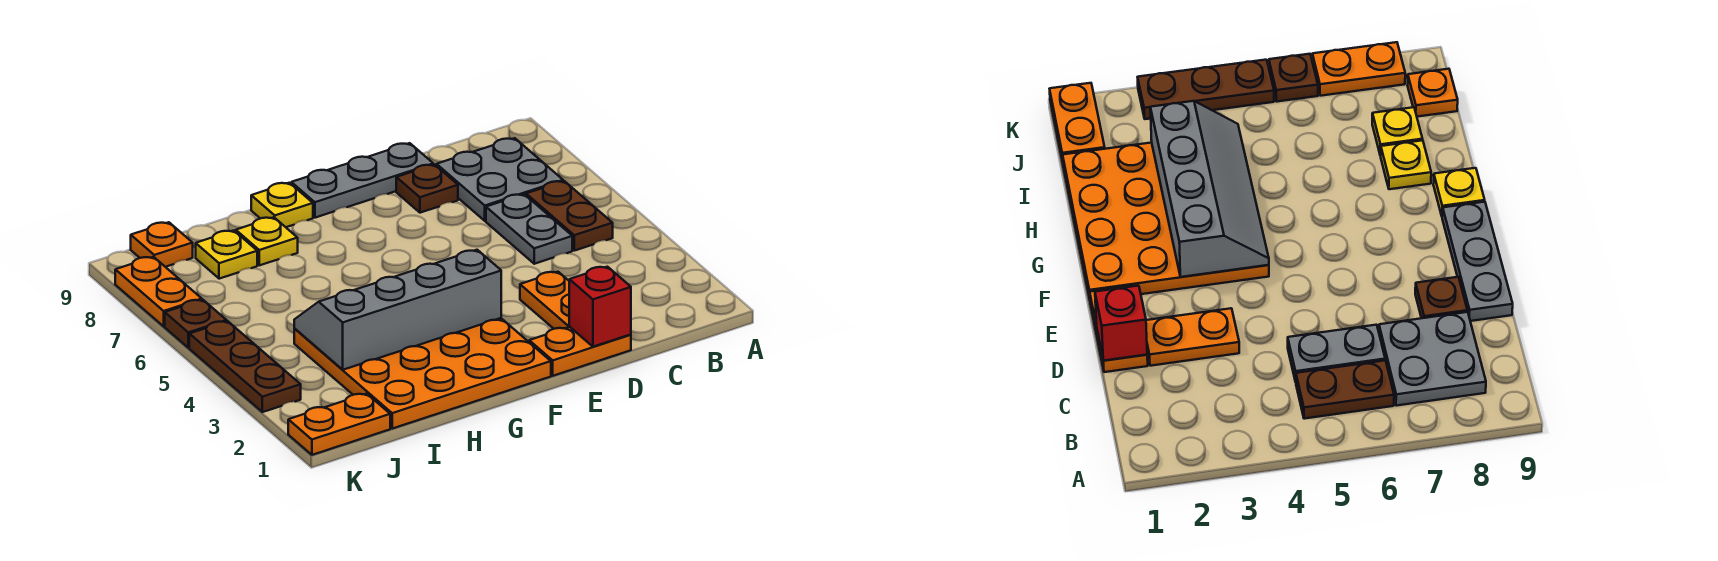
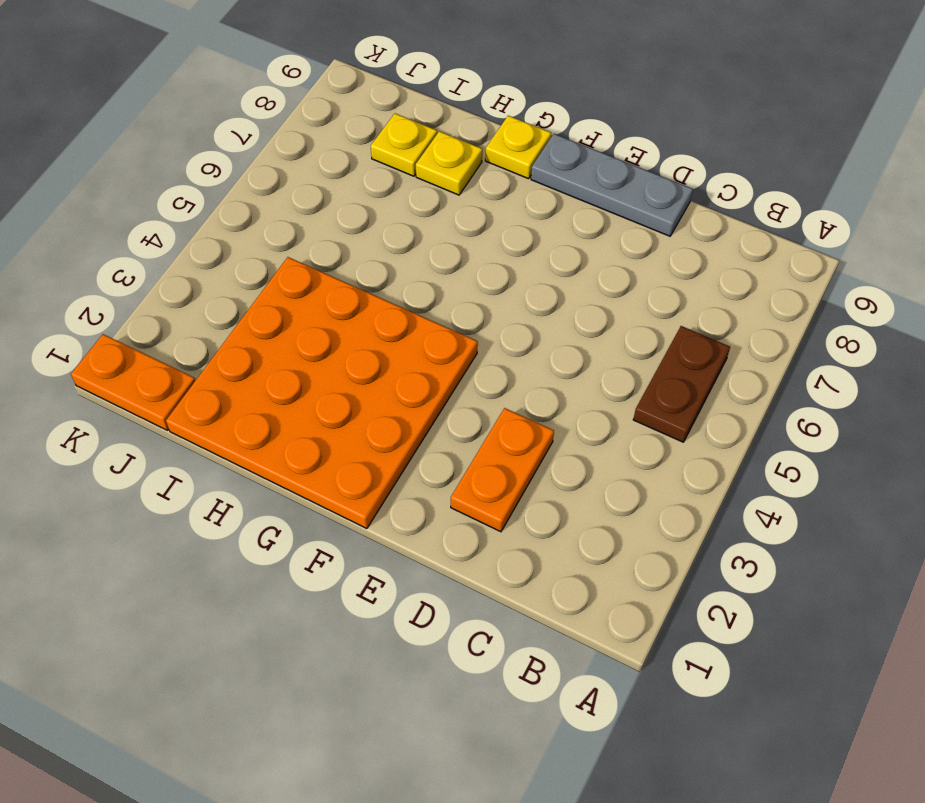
none -> grey 2x2 plate [437,138,563,221]
none -> grey 1x2 plate [486,194,572,264]
none -> orange 1x2 plate [529,327,631,376]

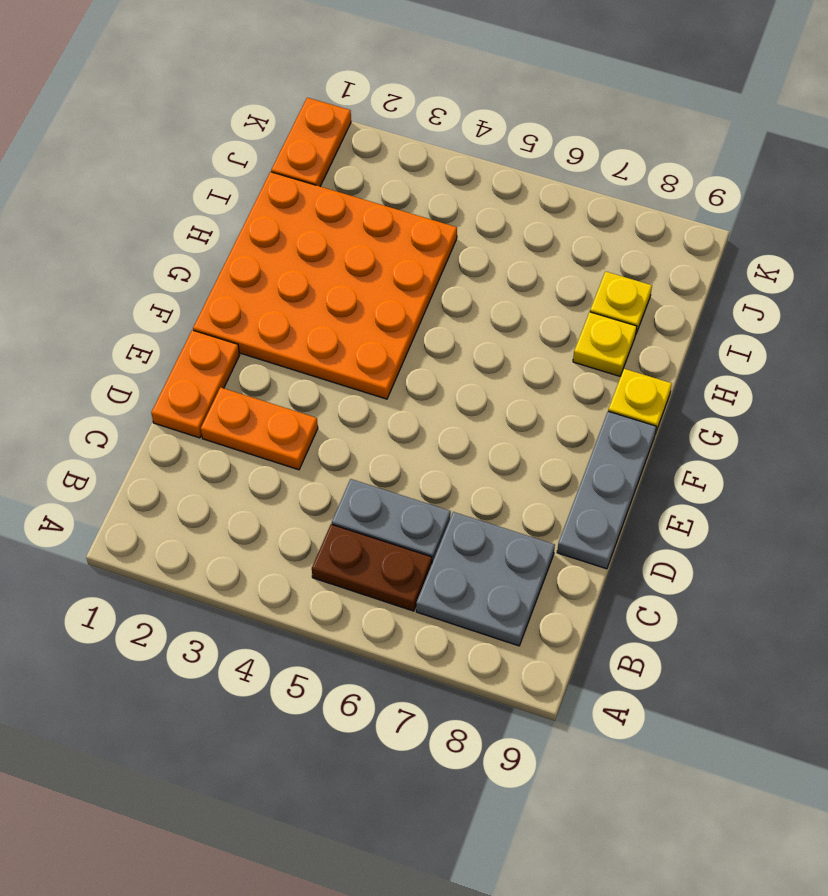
none -> brown 1x1 plate [396,165,458,213]
none -> orange 1x1 plate [131,222,193,267]
none -> brown 1x3 plate [189,321,301,412]

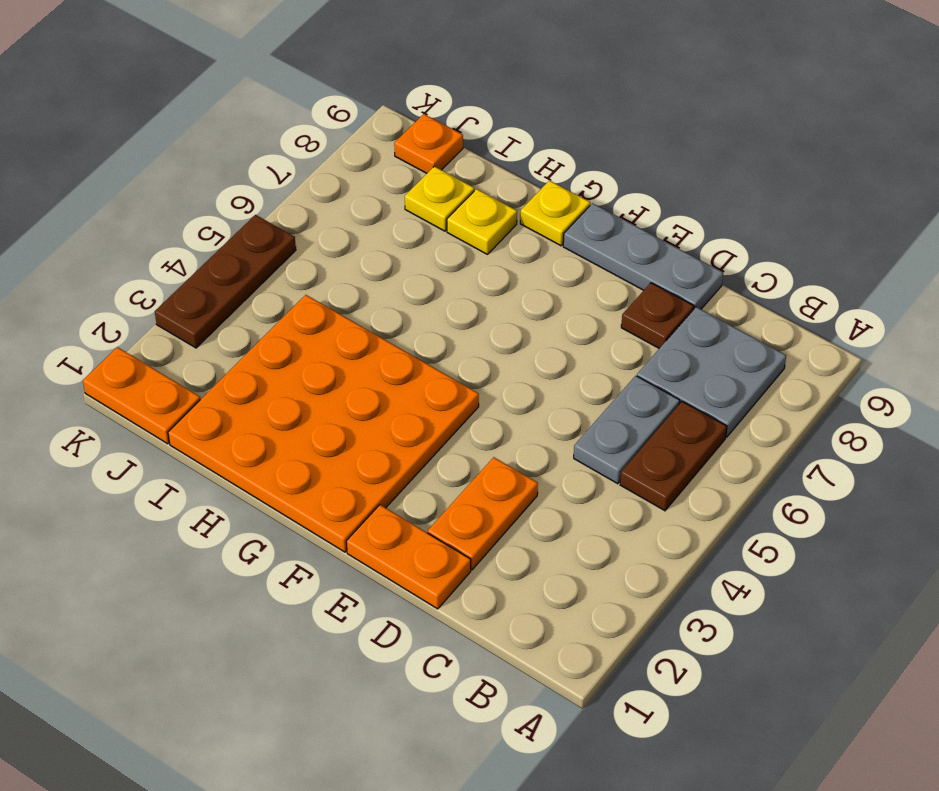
none -> brown 1x1 plate [165,300,227,348]
none -> orange 1x2 plate [115,257,202,326]
none -> red 1x1 brick [569,267,631,347]

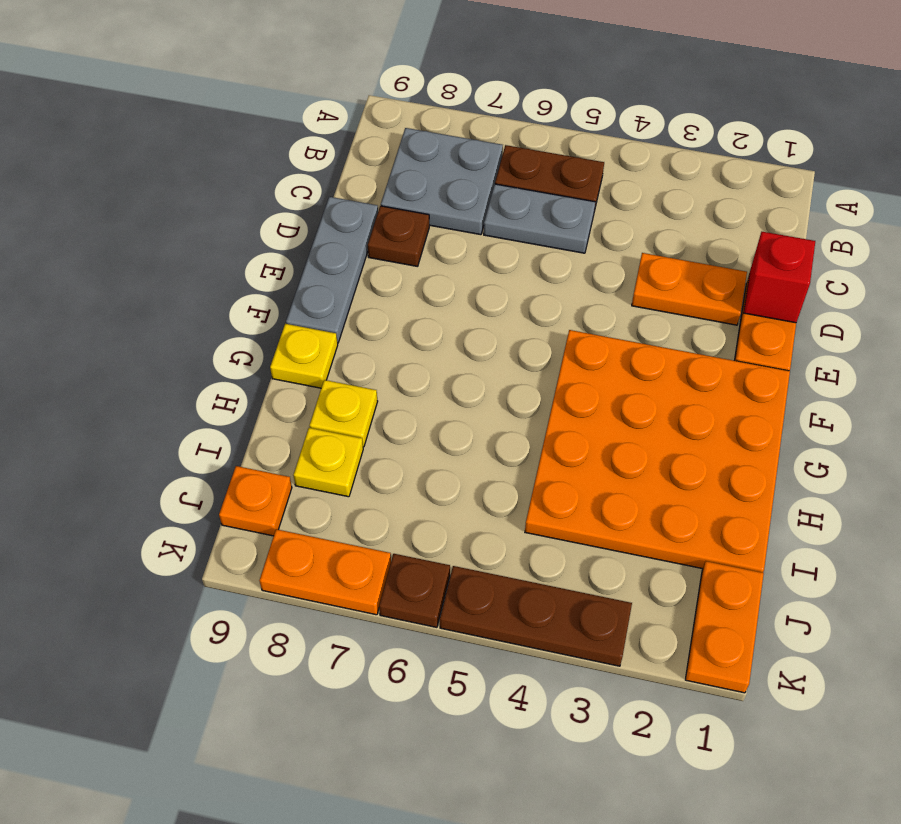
none -> grey 2x4 slope [294,250,501,370]

